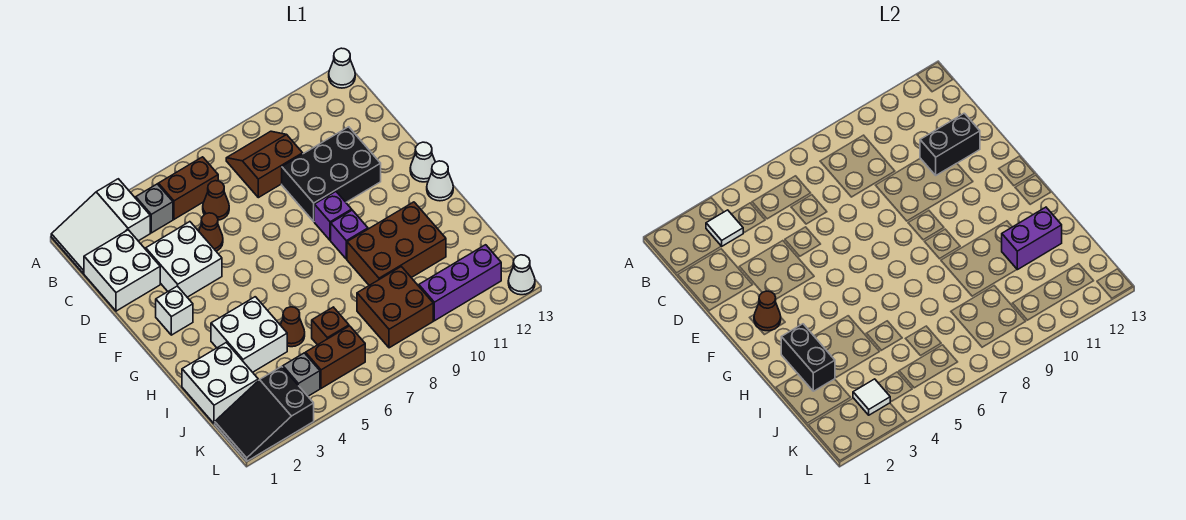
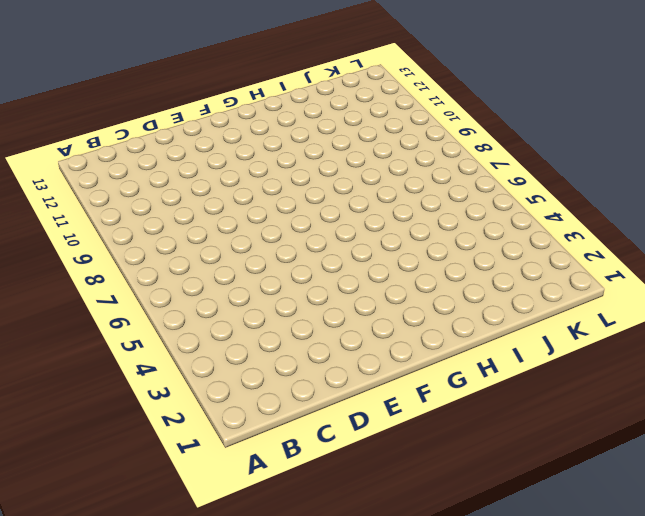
none -> white 2x3 slope [51,179,150,273]
none -> white 1x1 cone [329,48,355,88]
none -> grey 1x1 brick [136,184,173,233]
none -> brown 1x2 brick [158,157,218,219]

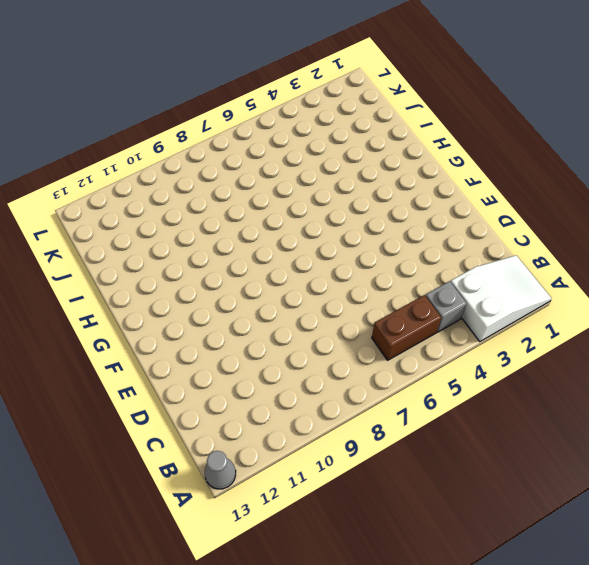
grey 1x1 cone [205,451,236,489] -> white 1x1 cone [329,48,355,88]
none -> brown 2x2 slope [226,131,303,198]
none -> white 2x2 brick [84,230,160,311]
none -> brown 1x1 cone [203,181,229,220]
none -> white 2x2 brick [146,222,222,297]

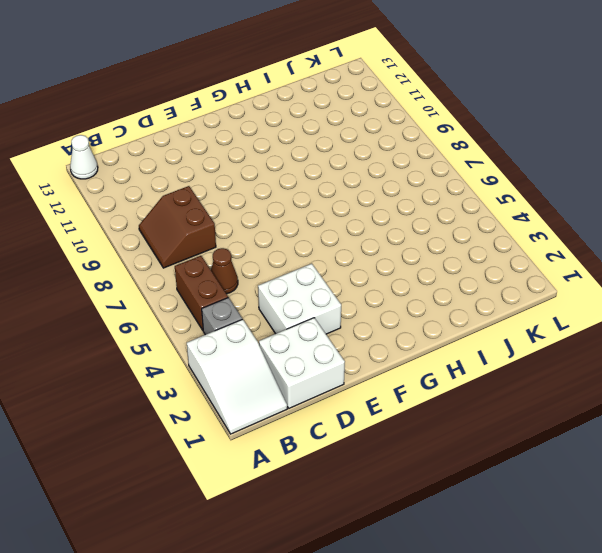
none -> brown 1x1 cone [199,213,223,251]
none -> black 2x3 brick [282,127,381,221]
none -> white 1x1 brick [156,286,193,335]
none -> purple 1x1 brick [314,192,352,240]

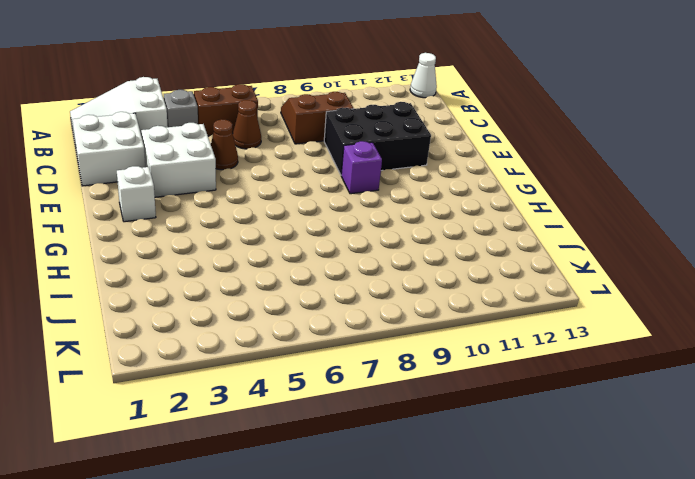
none -> white 1x1 cone [410,142,435,182]
none -> purple 1x1 brick [331,210,368,259]
none -> white 1x1 cone [427,161,453,201]
none -> white 2x2 brick [211,297,287,372]

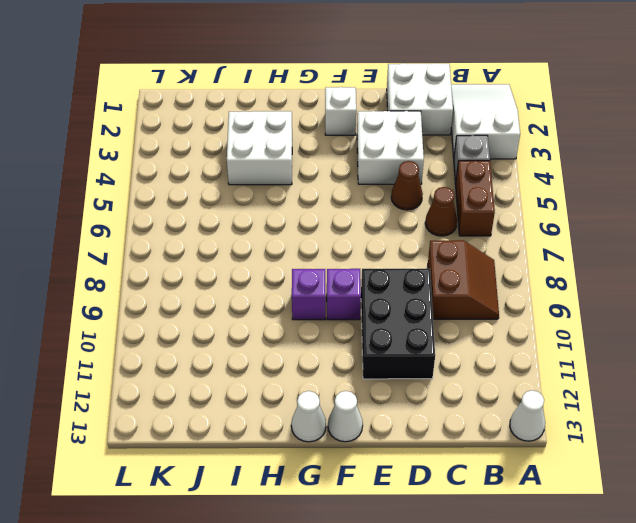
none -> brown 2x3 brick [347,202,446,285]
none -> white 2x2 brick [182,342,258,424]
none -> brown 1x1 cone [281,307,305,347]
none -> brown 1x1 brick [312,307,349,345]

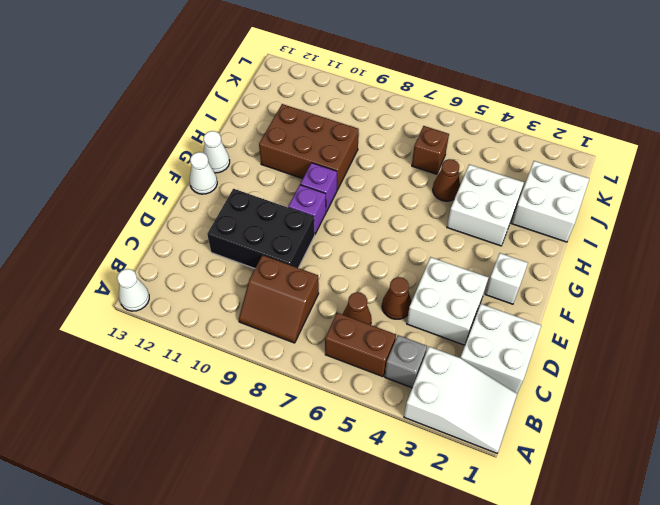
none -> brown 2x2 brick [357,267,433,348]
none -> black 2x3 slope [215,366,314,461]
none -> grey 1x1 brick [283,353,320,396]
none -> brown 1x2 brick [305,326,365,388]

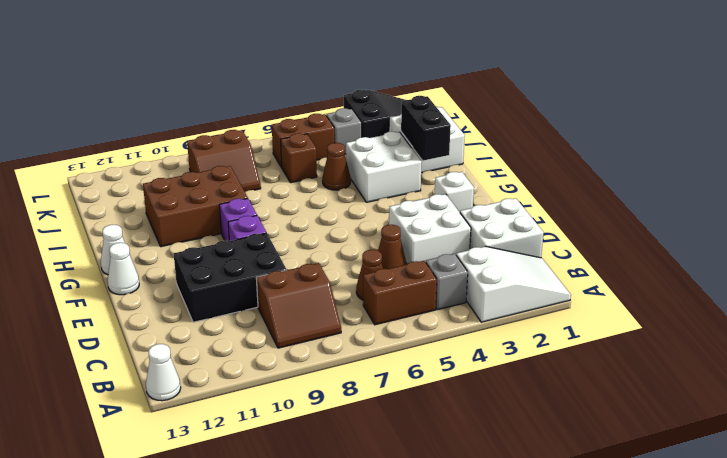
brown 2x2 slope [187,130,261,192] -> brown 2x2 brick [357,267,433,348]
none -> purple 1x3 brick [419,245,501,321]
none -> white 1x1 cone [508,255,535,295]
none -> white 1x1 tile [706,210,743,246]
none -> black 1x2 brick [920,113,980,175]

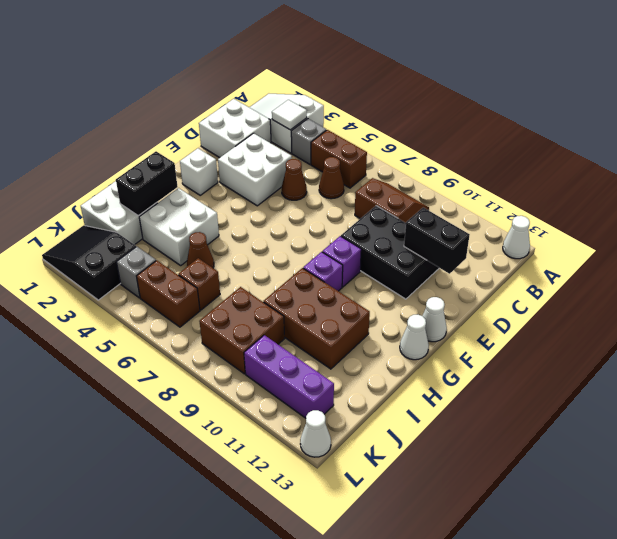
none -> brown 1x1 cone [754,291,781,331]
none -> purple 1x2 brick [1002,207,1062,270]
none -> white 1x1 tile [853,379,890,415]

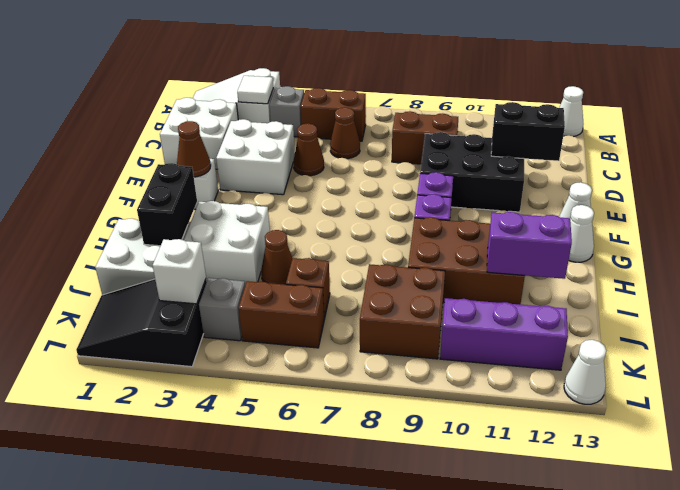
white 1x1 brick [153,239,206,304] -> white 1x1 tile [853,379,890,415]

